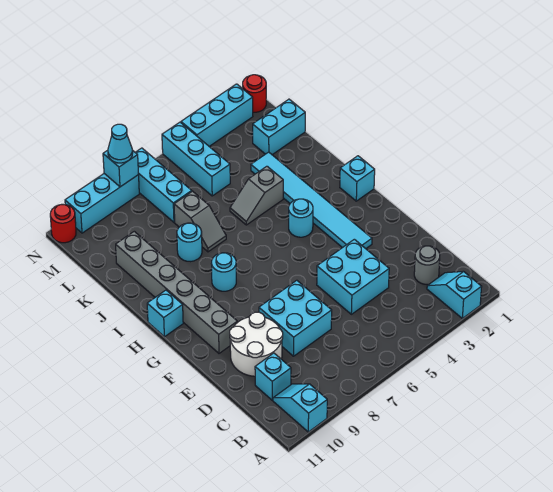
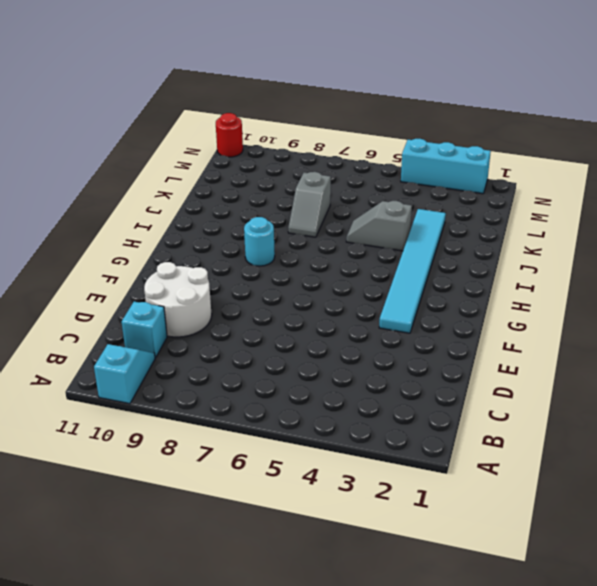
none -> cyan 1x2 slope [427,272,482,318]
none -> grey 1x1 round brick [414,246,440,284]
none -> cyan 2x2 brick [317,239,389,314]

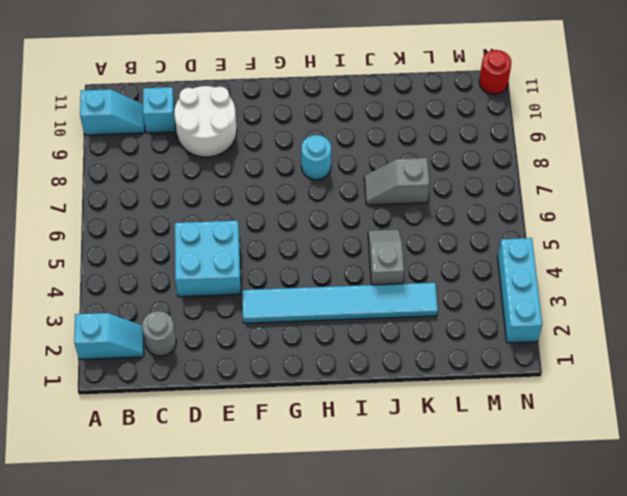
none -> cyan 2x2 brick [259,280,332,356]
none -> grey 1x6 brick [116,231,238,353]
none -> cyan 1x1 brick [340,156,375,201]

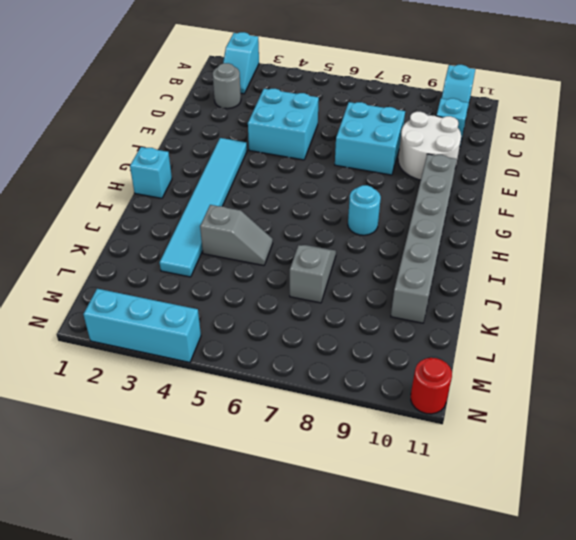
none -> cyan 1x1 round brick [289,199,313,237]
none -> cyan 1x1 brick [147,290,183,337]
none -> cyan 1x1 round brick [177,223,202,262]

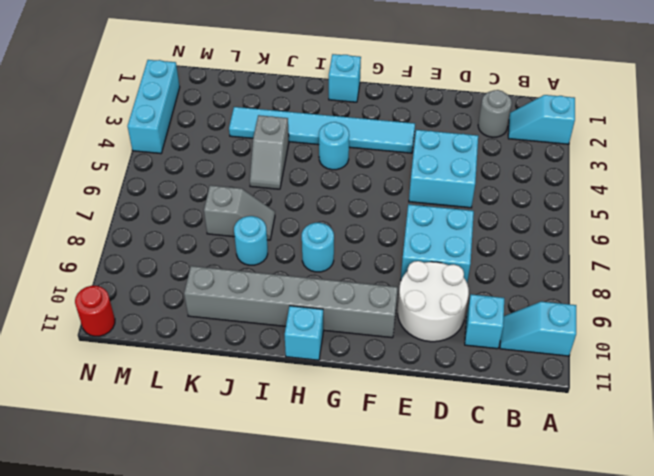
none -> cyan 1x2 brick [253,99,305,155]
none -> cyan 1x3 brick [162,122,230,196]
none -> cyan 1x3 brick [135,148,192,222]

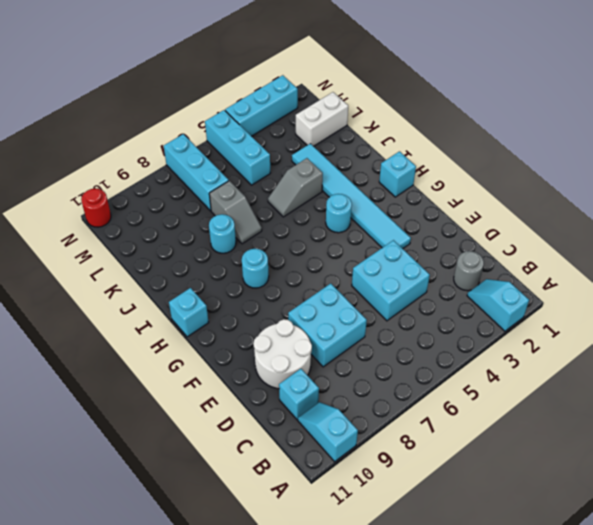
white 1x2 brick [296,92,348,146] -> cyan 1x2 brick [253,99,305,155]
none -> grey 1x6 brick [116,231,238,353]
none -> red 1x1 round brick [243,75,266,112]
none -> cyan 1x3 brick [65,174,139,233]

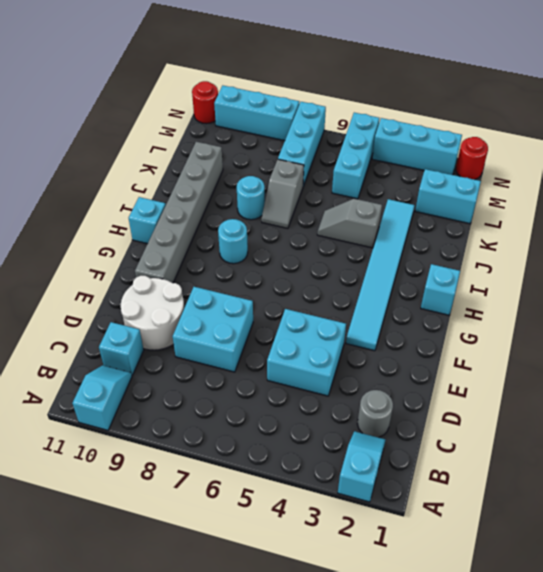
none -> cyan 1x1 round brick [289,199,313,237]
none -> cyan 1x1 brick [103,150,139,187]
none -> cyan 1x1 cone [108,124,133,163]

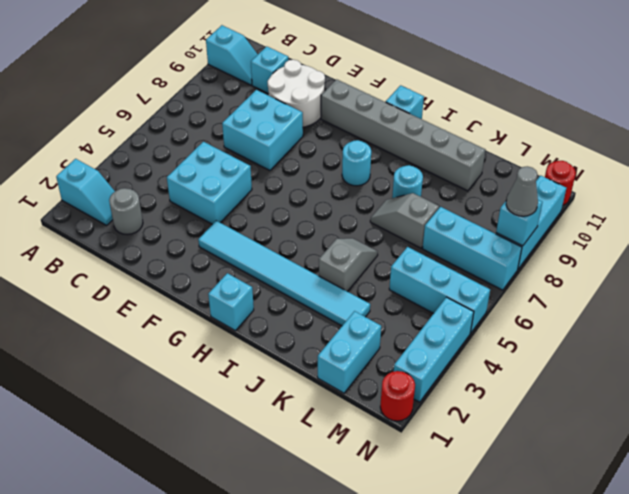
grey 1x1 cone [506,166,538,216] -> cyan 1x1 cone [108,124,133,163]
none -> cyan 1x1 round brick [289,199,313,237]

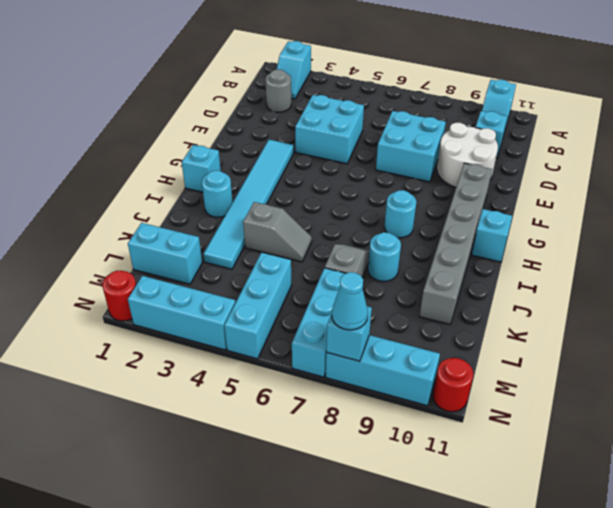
cyan 1x1 round brick [202,171,233,217] -> cyan 1x1 round brick moved to [289,199,313,237]

